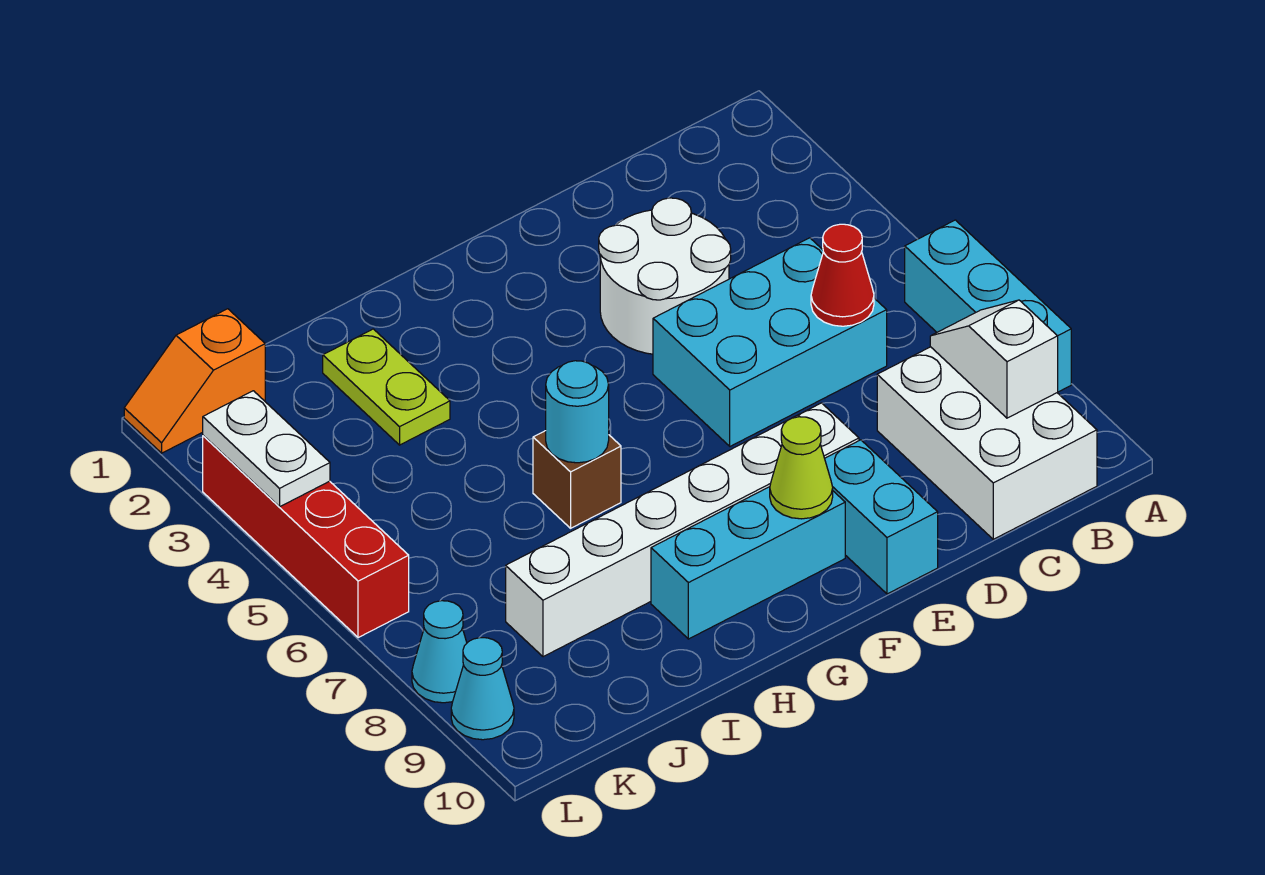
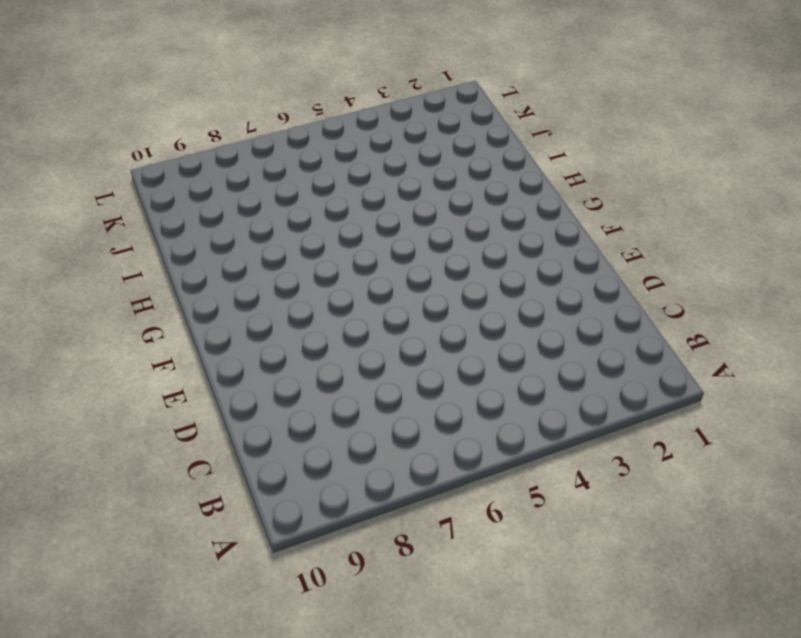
none -> cyan 1x3 brick [905,220,1071,392]
none -> white 2x3 brick [877,347,1097,539]
none -> cyan 2x3 brick [653,238,887,446]

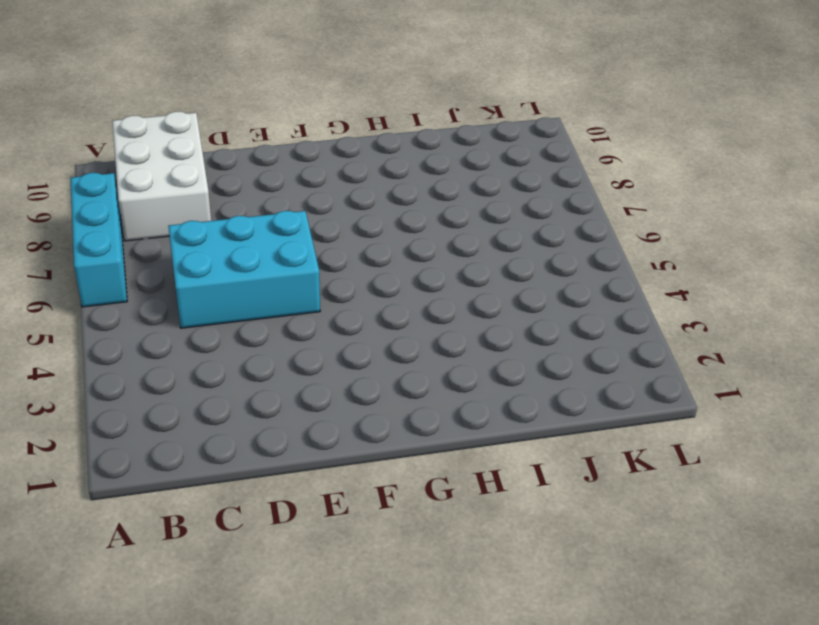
none -> white 2x2 round brick [599,198,731,354]
none -> white 1x6 brick [506,403,859,657]
none -> cyan 1x2 brick [825,440,938,594]

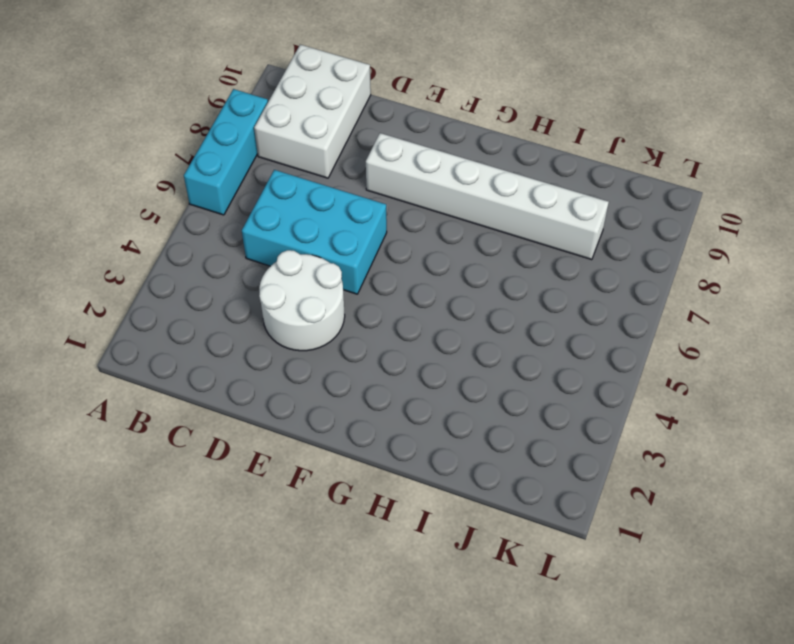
none -> cyan 1x2 brick [825,440,938,594]
none -> cyan 1x3 brick [651,487,845,639]
none -> brown 1x1 brick [533,431,621,528]

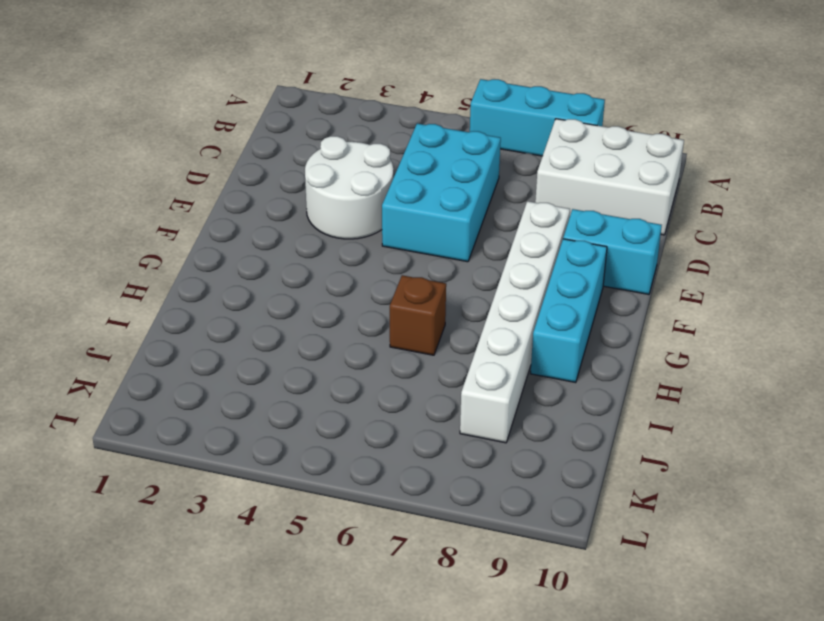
none -> lime 1x2 plate [323,329,450,445]
none -> orange 1x2 slope [124,309,265,453]
none -> red 1x4 brick [203,436,409,638]

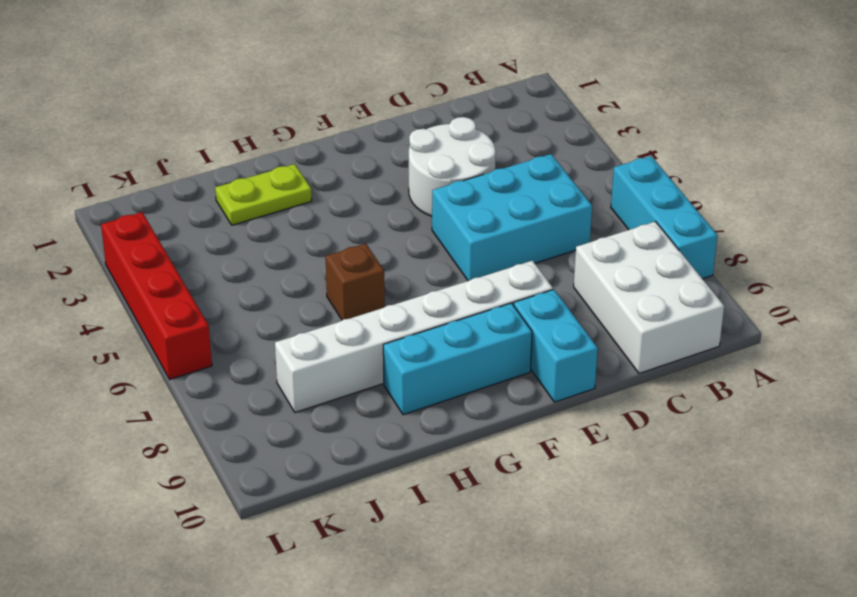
lime 1x2 plate [215,164,312,225] -> lime 1x2 plate turned to [323,329,450,445]
none -> orange 1x2 slope [124,309,265,453]
none -> cyan 1x1 cone [412,601,467,703]
none -> cyan 1x1 cone [451,638,514,740]

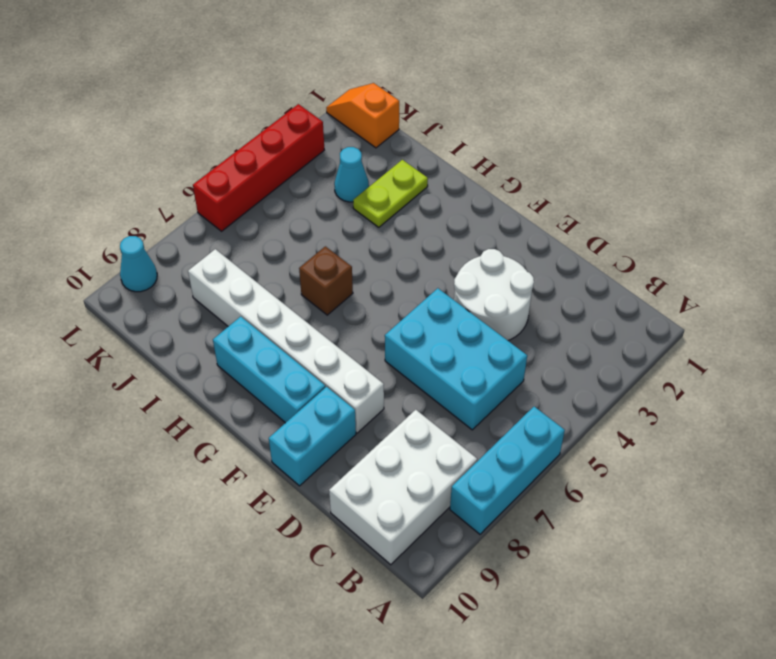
cyan 1x1 cone [334,147,369,202] -> cyan 1x1 cone moved to [412,601,467,703]
none -> white 1x2 slope [930,300,1058,418]
none -> red 1x1 cone [811,224,874,326]
none -> lime 1x1 cone [770,417,833,519]

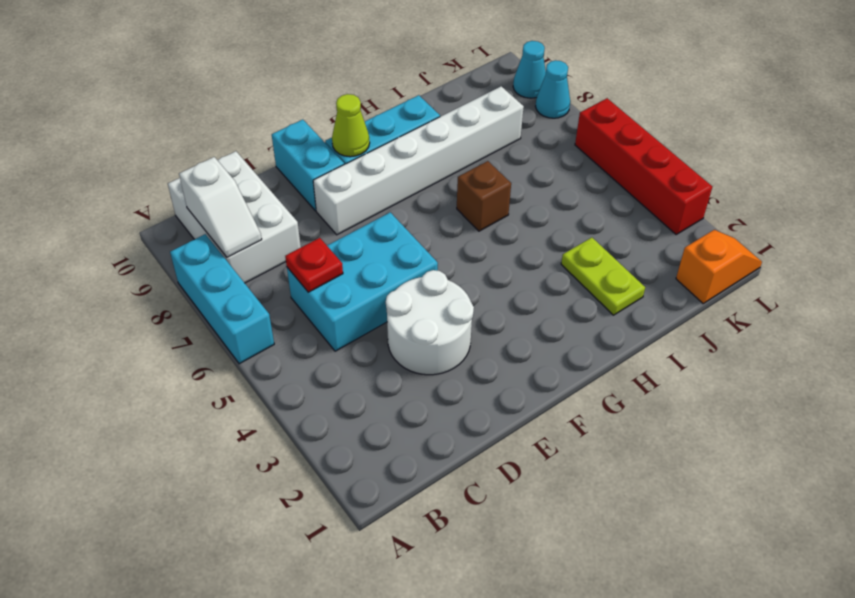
red 1x1 plate [285,238,343,292] -> red 1x1 cone [811,224,874,326]
none -> cyan 1x1 round brick [546,361,609,463]
none -> white 1x2 plate [203,391,330,507]

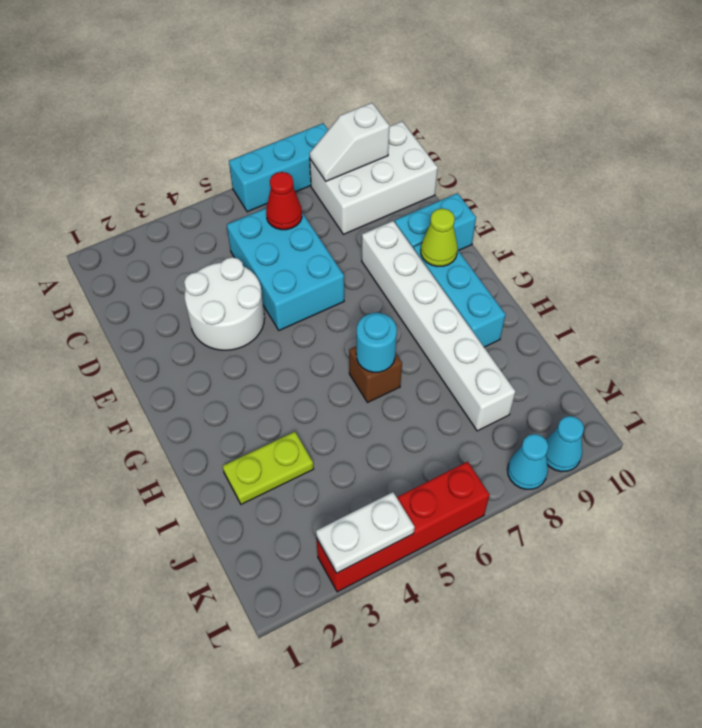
none -> orange 1x2 slope [124,309,265,453]

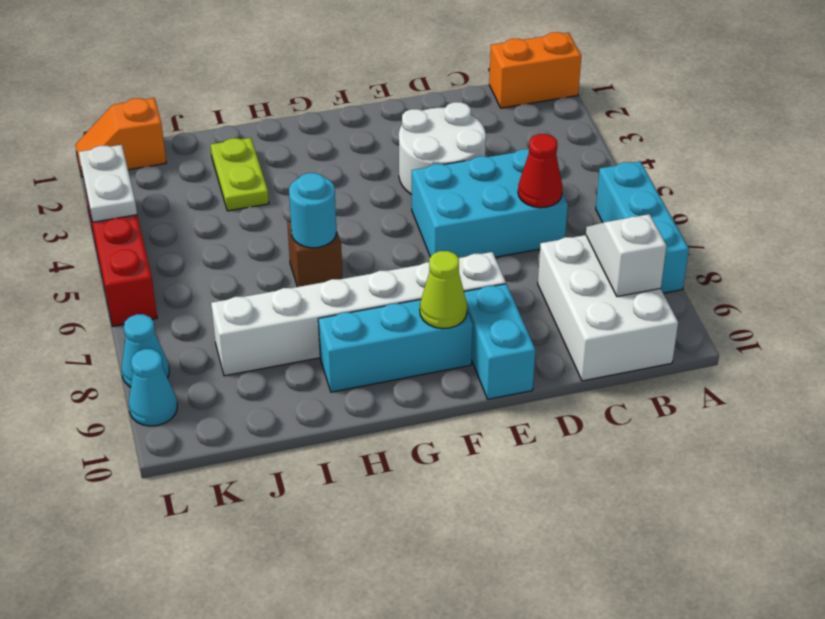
orange 1x2 brick [489,32,581,108] -> none

